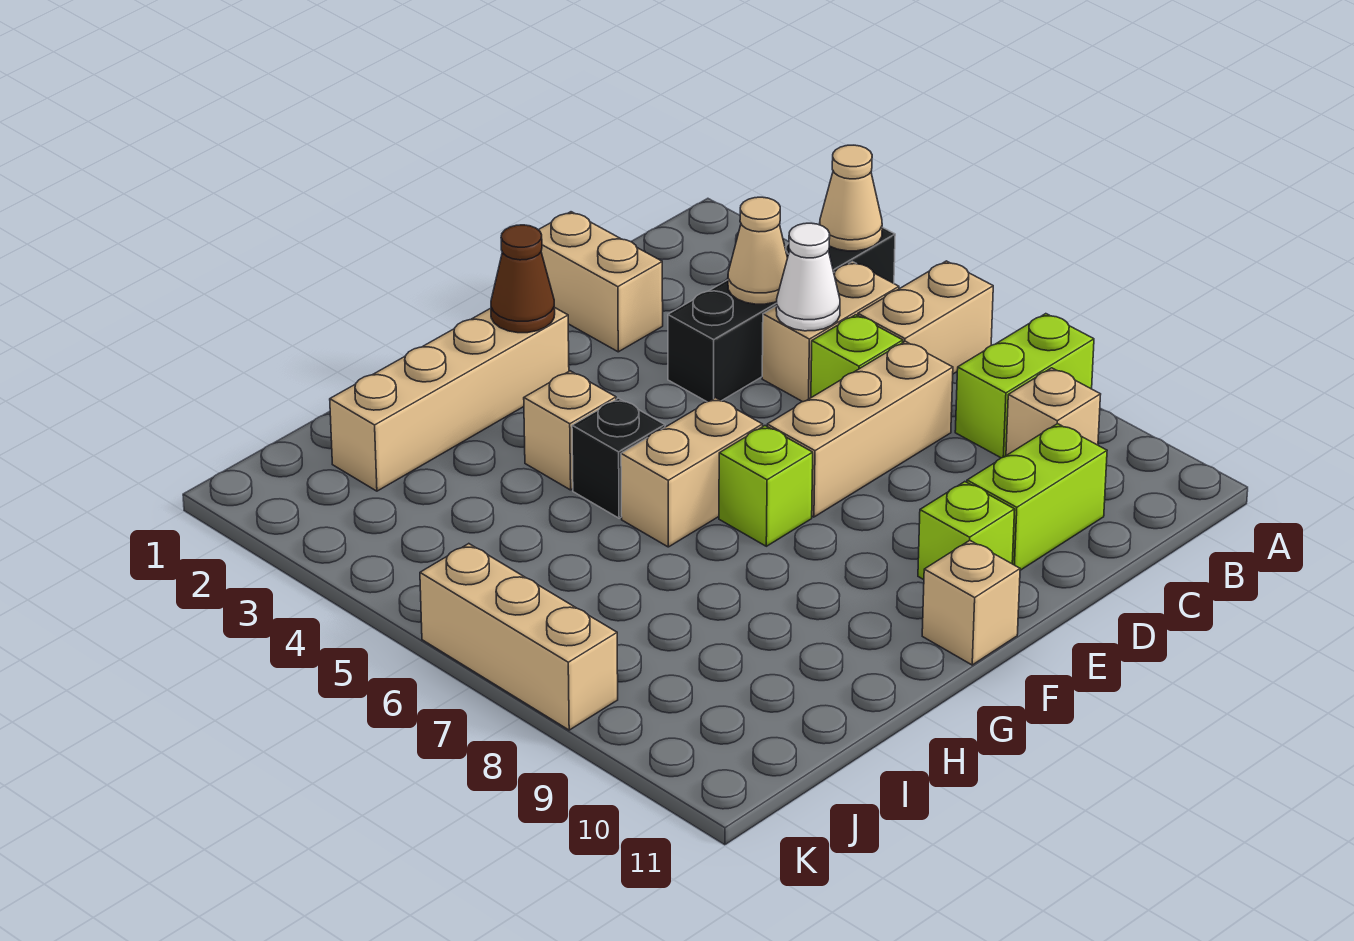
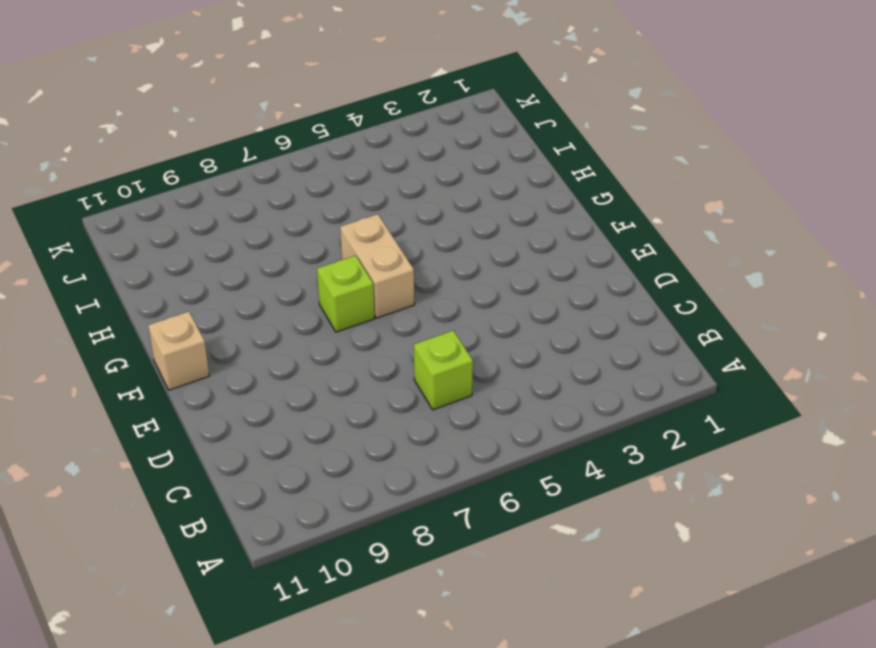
none -> black 1x4 brick [668,227,895,402]
none -> tan 1x2 brick [858,261,993,374]
none -> lime 1x2 brick [955,314,1094,458]

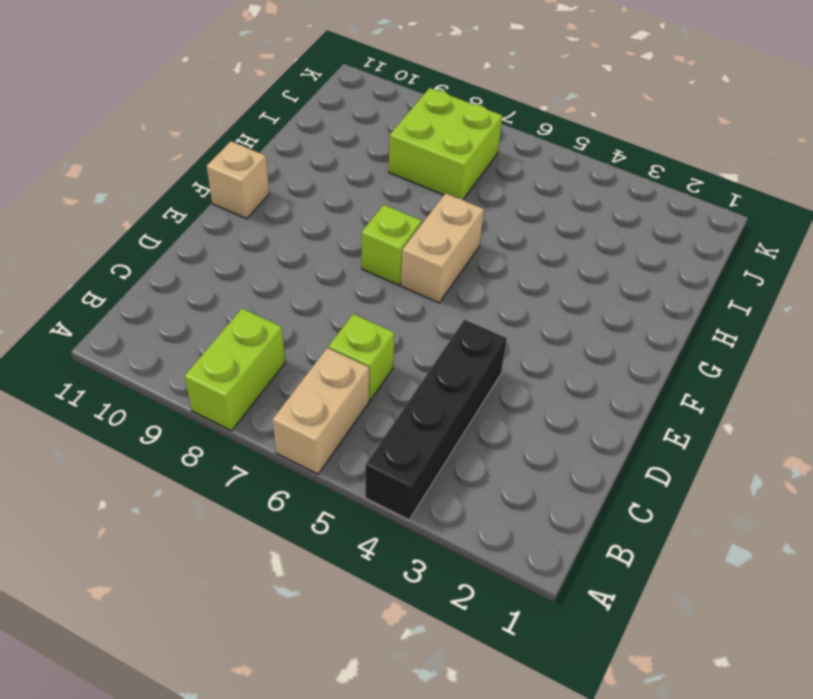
lime 2x2 brick [389,88,502,200] -> none
none -> tan 1x2 brick [762,262,899,402]
none -> tan 1x1 brick [1006,368,1101,455]
none -> tan 1x3 brick [767,341,953,517]

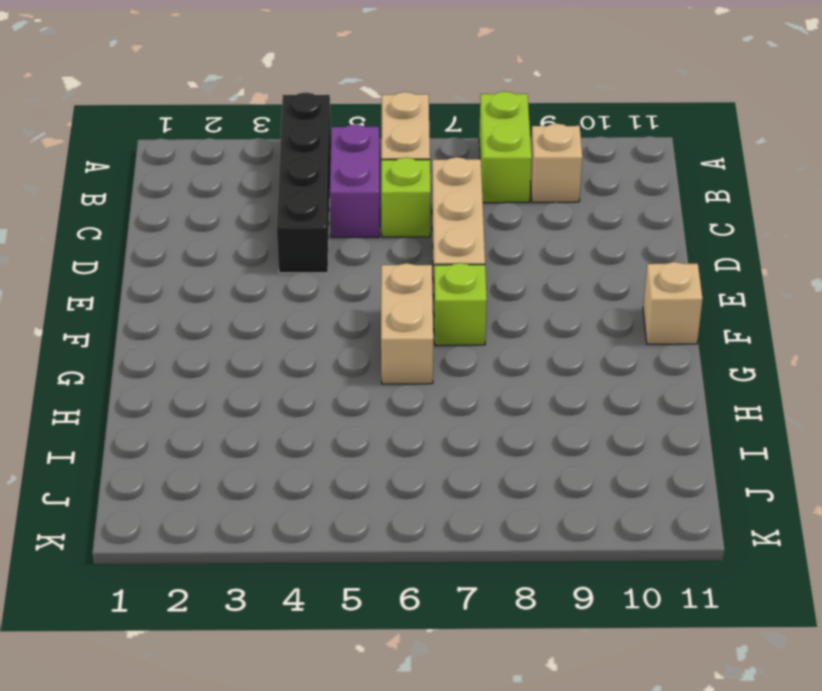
purple 1x2 brick [330,125,380,237] -> tan 1x2 brick [762,262,899,402]
none -> lime 1x2 brick [967,424,1107,570]
none -> tan 1x2 brick [539,212,663,352]
none -> lime 1x1 brick [918,482,1015,580]

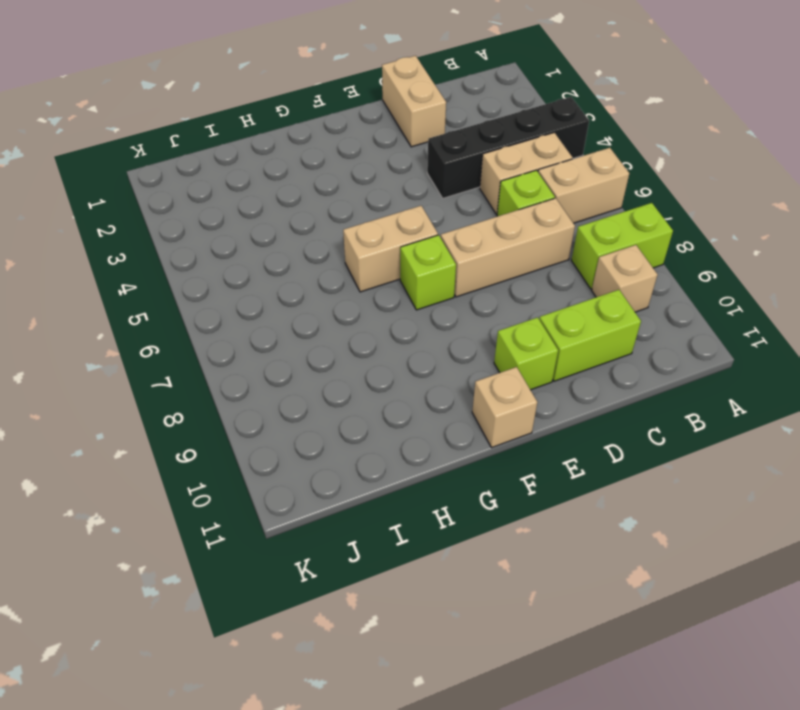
none -> tan 1x4 brick [330,307,569,491]
none -> tan 1x1 brick [524,371,616,490]
none -> black 1x1 brick [572,398,665,518]

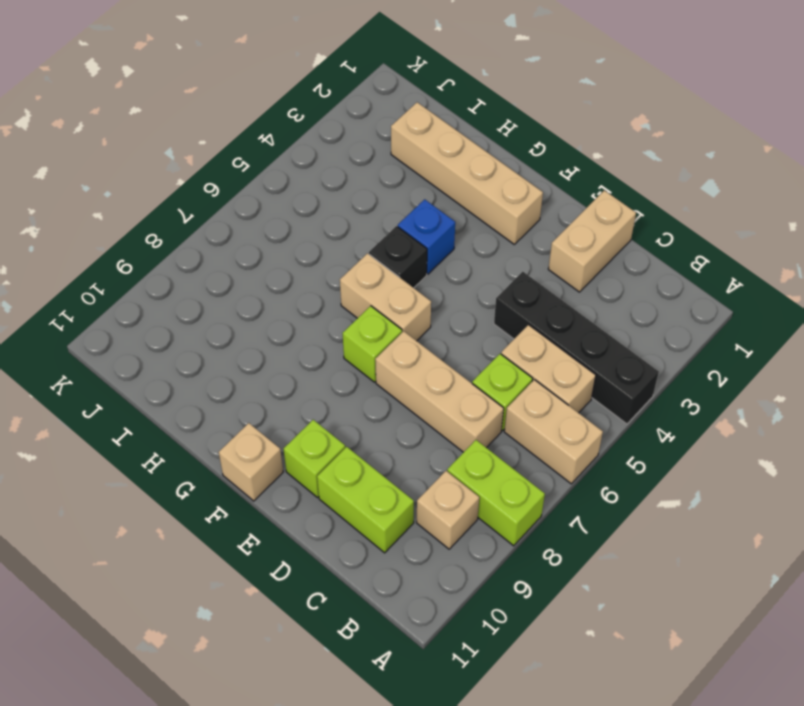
blue 1x1 brick [398,199,455,274] -> tan 1x1 brick [524,371,616,490]
none -> tan 1x3 brick [420,544,618,730]
none -> tan 1x1 cone [820,145,882,251]
none -> tan 1x1 cone [728,197,788,304]

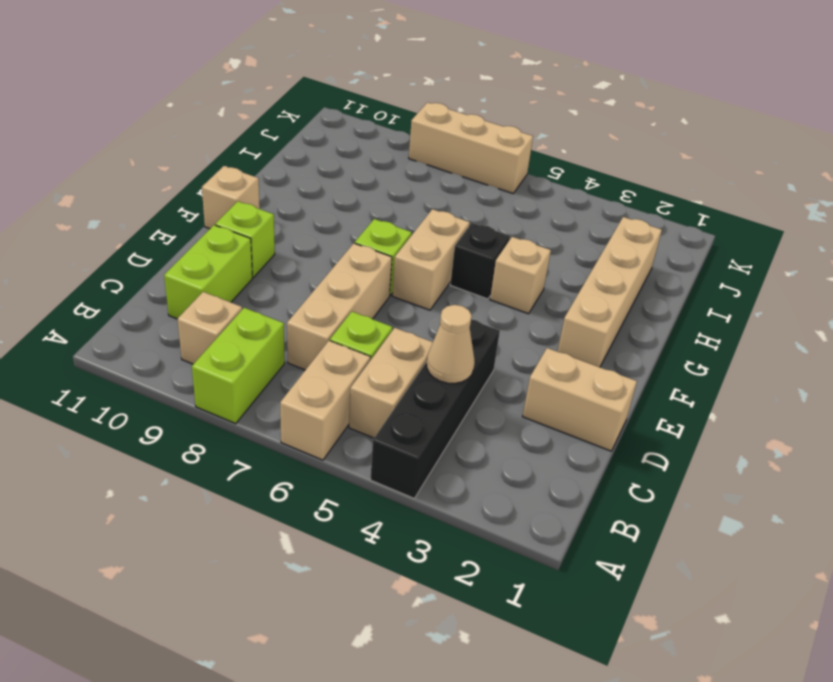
none -> tan 1x1 cone [820,145,882,251]
none -> white 1x1 cone [776,223,840,331]
none -> brown 1x1 cone [491,225,555,333]

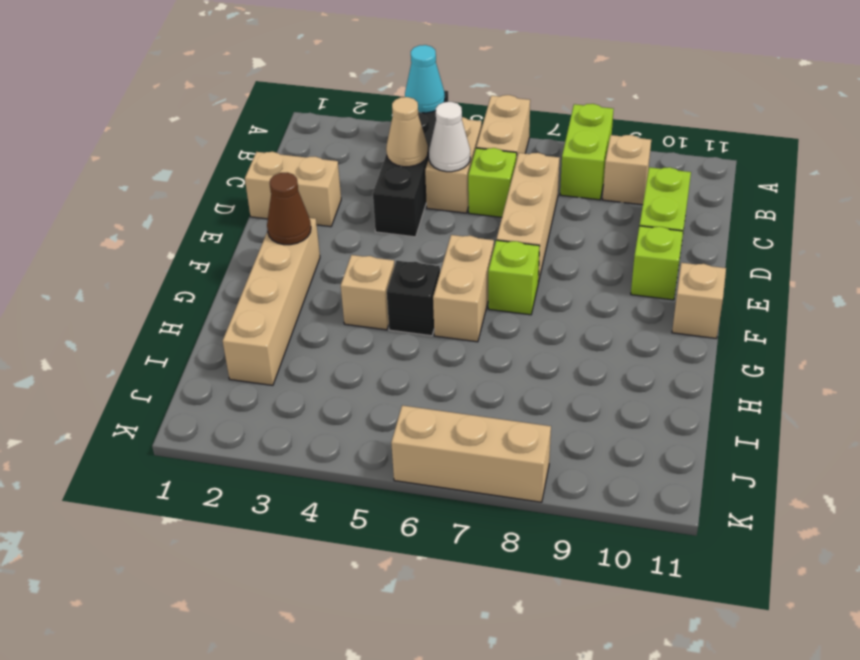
cyan 1x1 cone [405,45,445,113] -> tan 1x1 cone [820,145,882,251]

